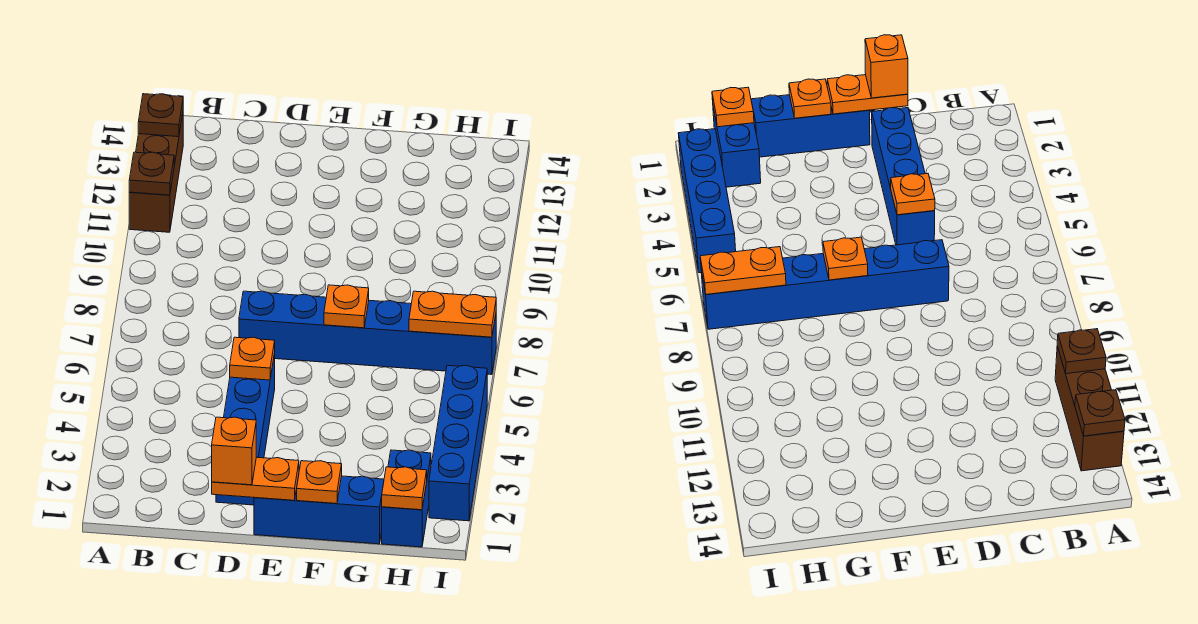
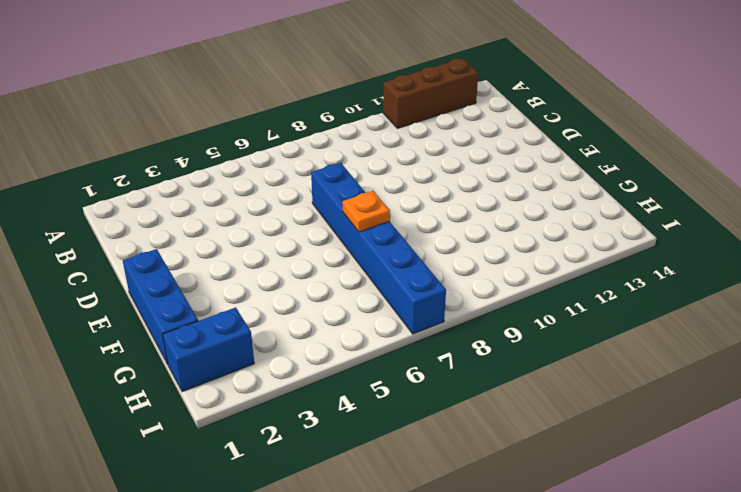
none -> blue 1x4 brick [216,354,275,505]
none -> blue 1x4 brick [429,365,487,521]
none -> brown 1x1 plate [129,152,174,195]

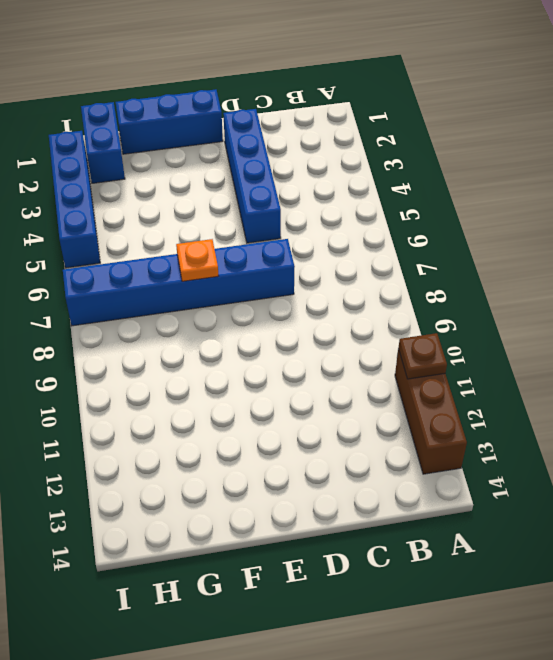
none -> brown 1x1 plate [138,94,183,137]
none -> orange 1x2 plate [212,457,299,500]
none -> orange 1x1 plate [230,337,275,380]

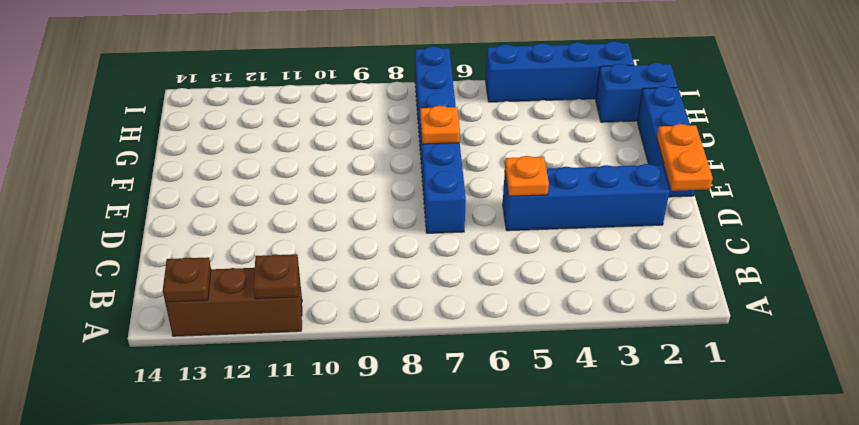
none -> orange 1x1 plate [297,461,342,504]
none -> orange 1x1 plate [382,467,427,510]
none -> orange 1x2 plate [409,291,496,337]

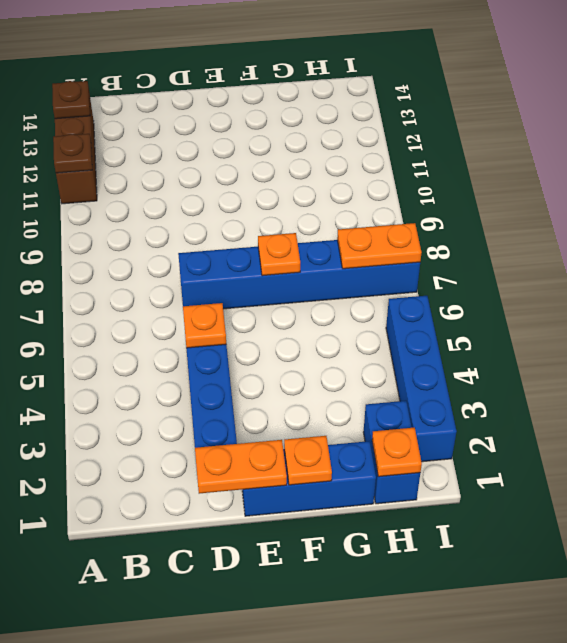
none -> orange 1x1 brick [212,417,256,485]

